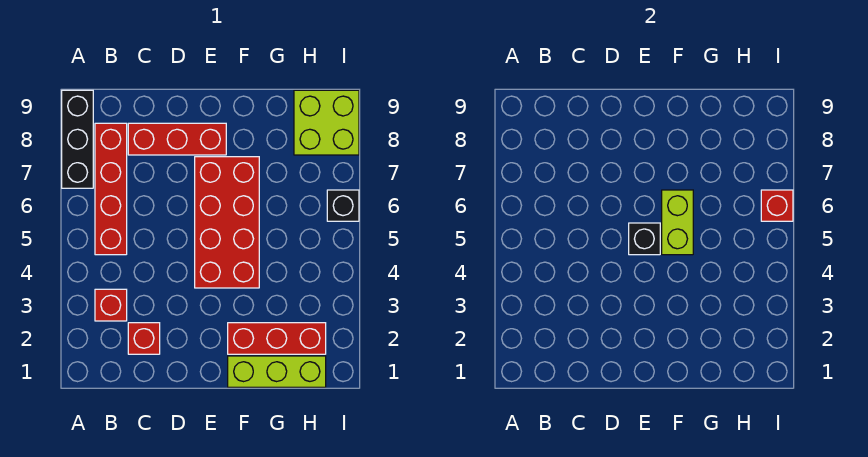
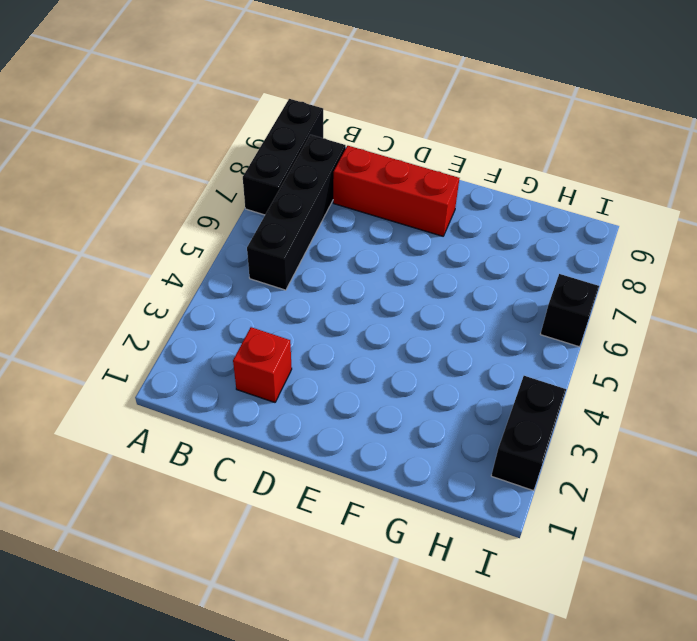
black 1x4 brick [247,135,346,290] -> red 1x4 brick [95,123,127,255]
black 1x2 brick [491,376,566,491] -> none
none -> red 1x1 brick [95,289,127,321]
none -> red 2x4 brick [195,157,259,288]
none -> lime 1x3 brick [228,356,326,387]

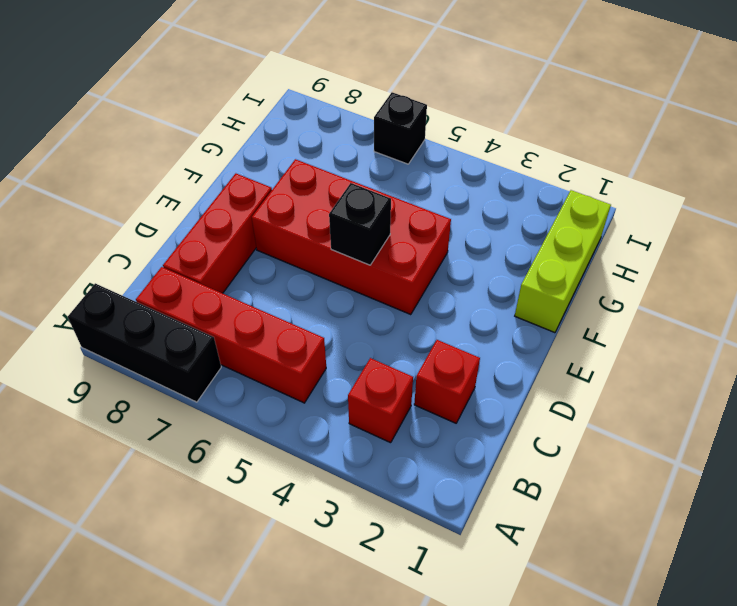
none -> red 1x3 brick [228,323,326,354]
none -> lime 2x2 brick [294,90,359,155]
none -> lime 1x2 brick [662,190,693,255]

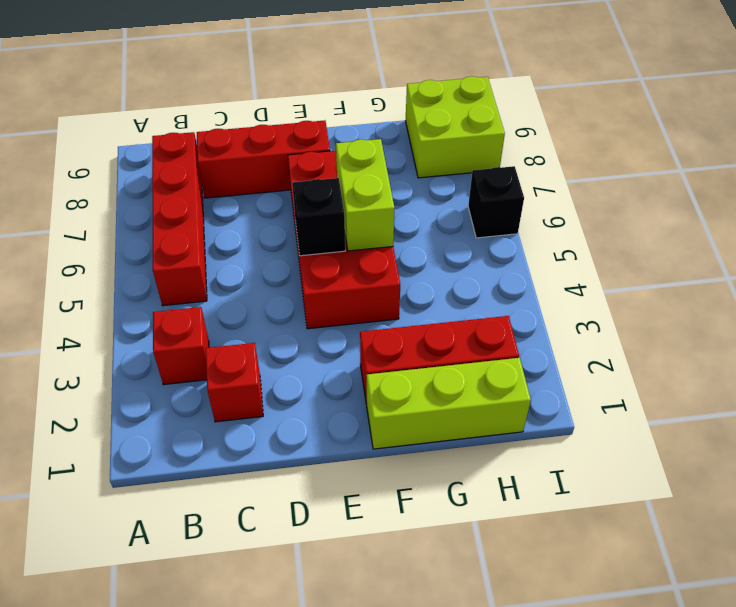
none -> black 1x3 brick [62,90,93,188]
none -> red 1x1 brick [761,190,793,221]

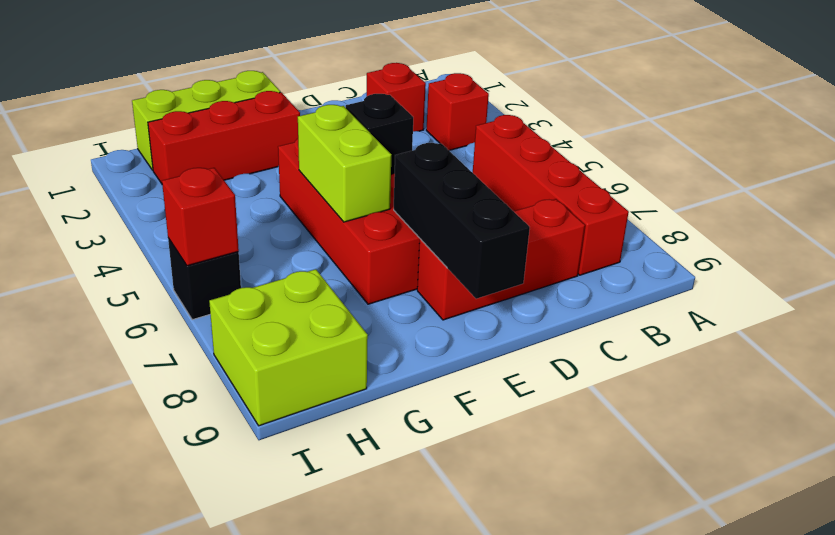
black 1x3 brick [394,143,530,299] -> black 1x3 brick moved to [62,90,93,188]

